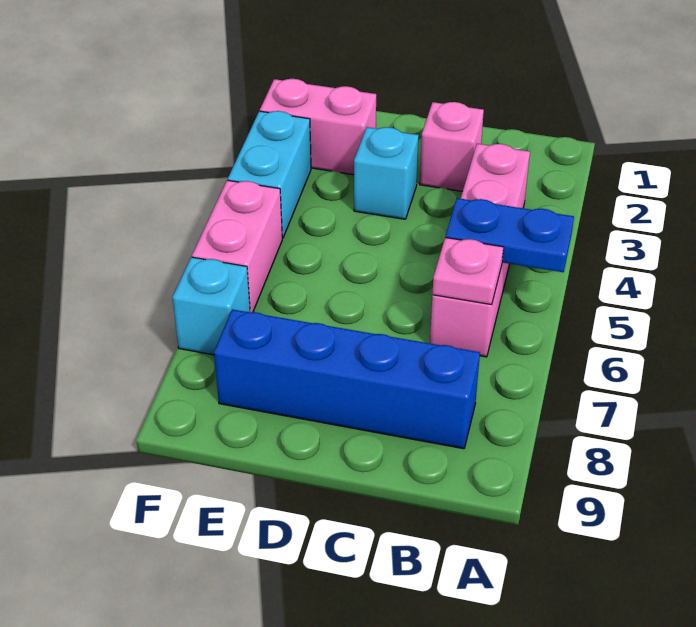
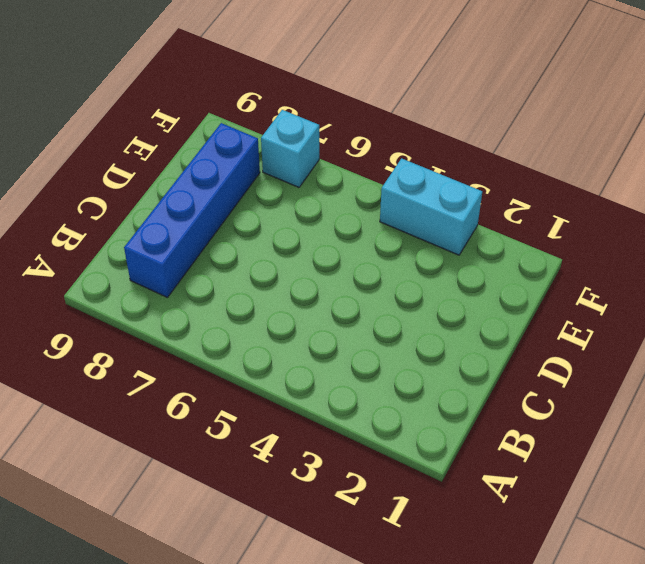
none -> pink 1x4 brick [430,144,530,357]
none -> pink 1x1 brick [420,102,484,191]

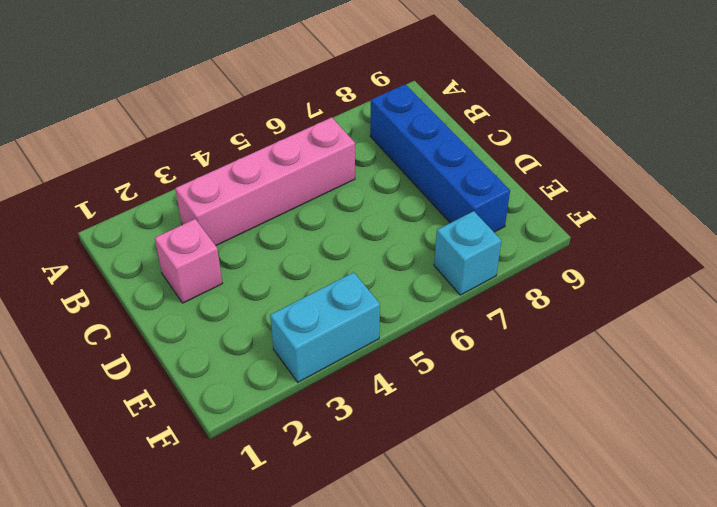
none -> cyan 1x1 brick [354,127,419,219]
none -> pink 1x2 brick [260,79,376,175]

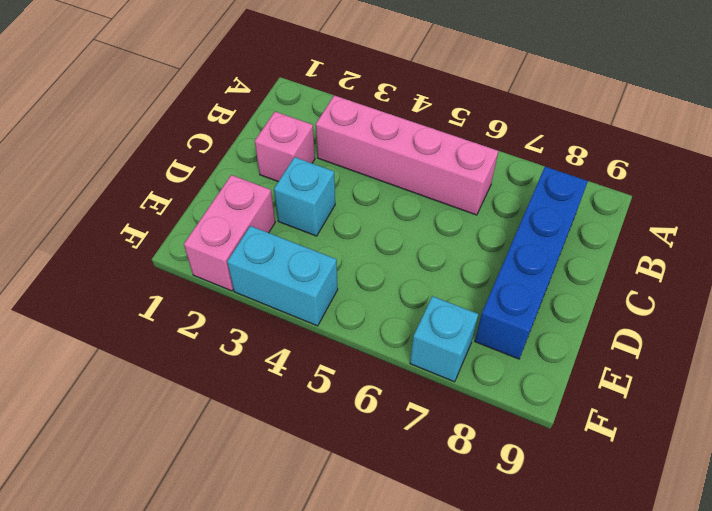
none -> pink 1x2 brick [192,180,282,312]
none -> blue 1x2 plate [446,198,574,272]

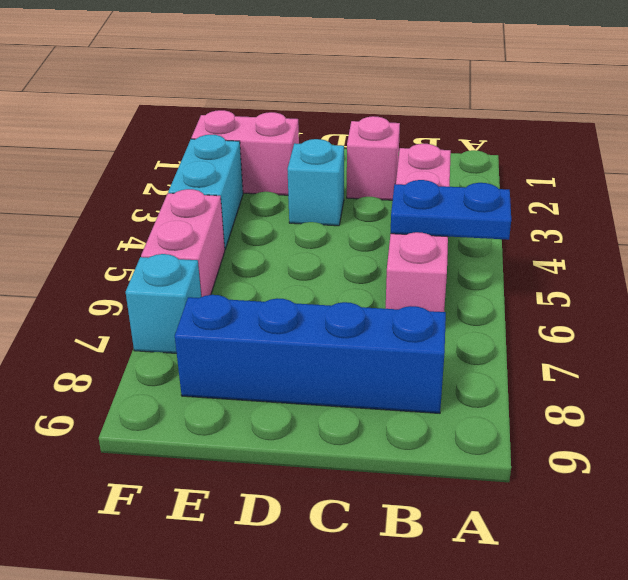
none -> pink 1x1 plate [432,237,503,305]

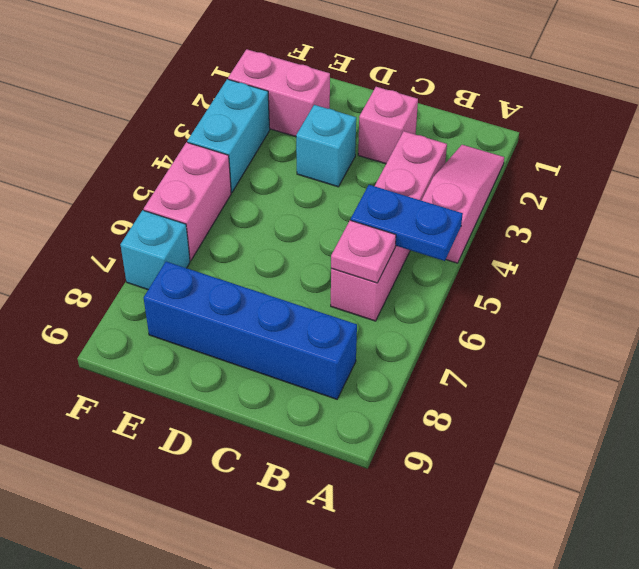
pink 1x3 slope [422,145,504,263] -> none

